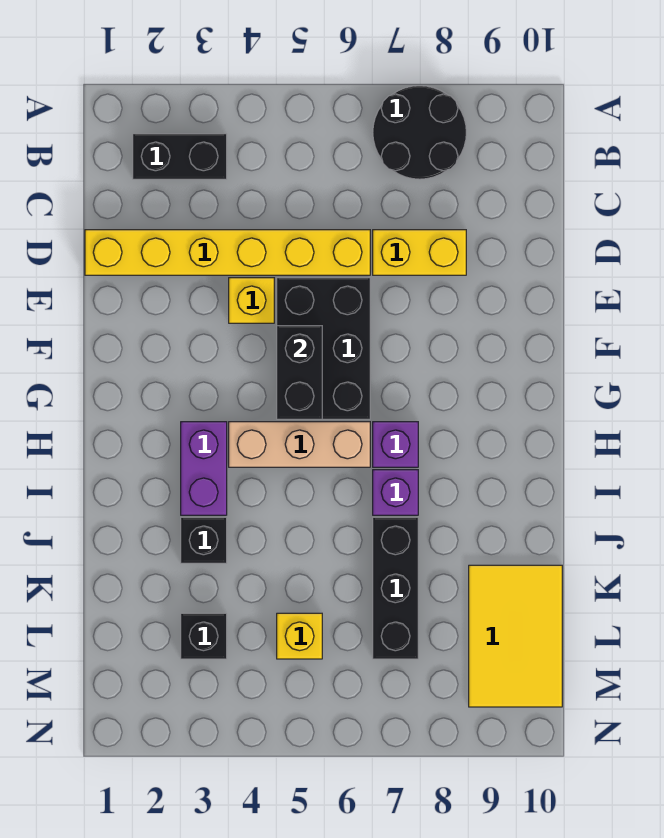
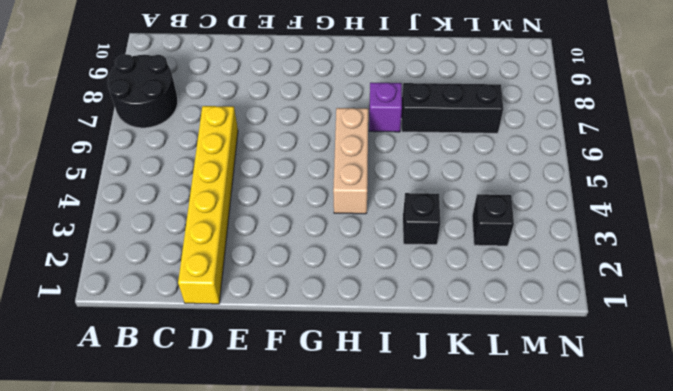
none -> black 1x2 brick [133,134,227,179]
none -> yellow 1x2 brick [373,230,466,275]
none -> yellow 1x1 brick [229,278,274,323]

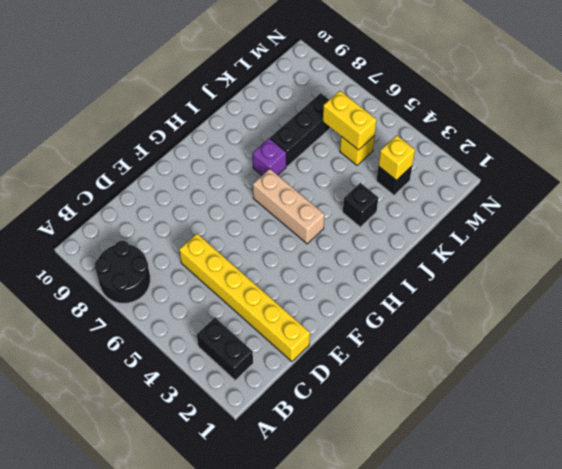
yellow 1x1 brick [378,135,415,180] -> yellow 1x1 brick moved to [229,278,274,323]
yellow 1x2 brick [323,91,377,150] -> yellow 1x2 brick moved to [373,230,466,275]
none -> black 2x3 brick [277,278,370,419]
none -> purple 1x2 brick [181,422,227,515]
none -> purple 1x1 brick [373,422,418,467]

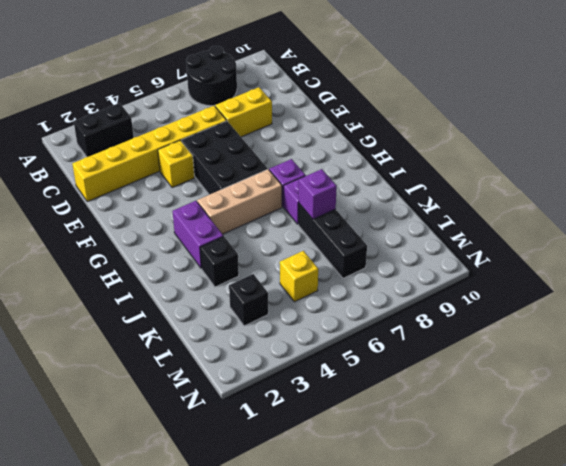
purple 1x1 brick [299,169,337,219] -> none
none -> yellow 2x3 tile [469,565,562,707]
none -> black 1x2 brick [277,326,322,419]

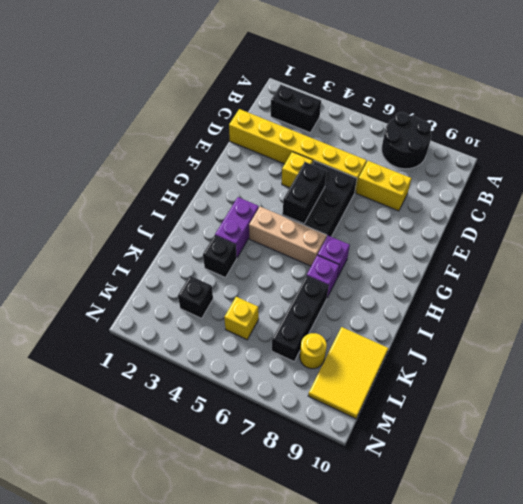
yellow 1x1 round brick [300,333,327,369] -> none

